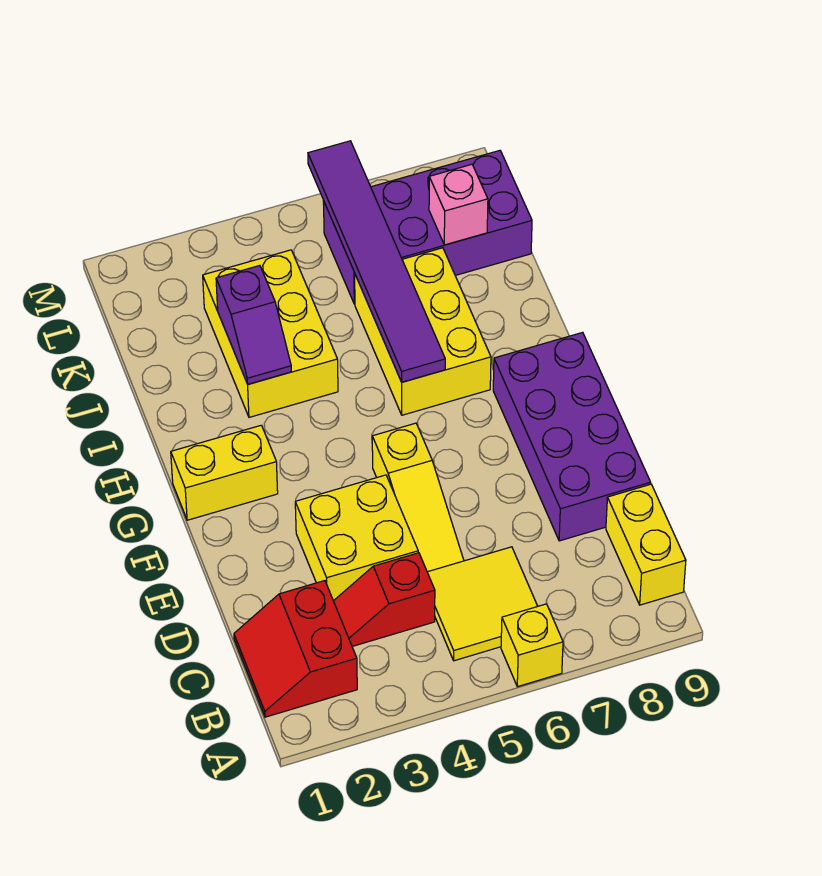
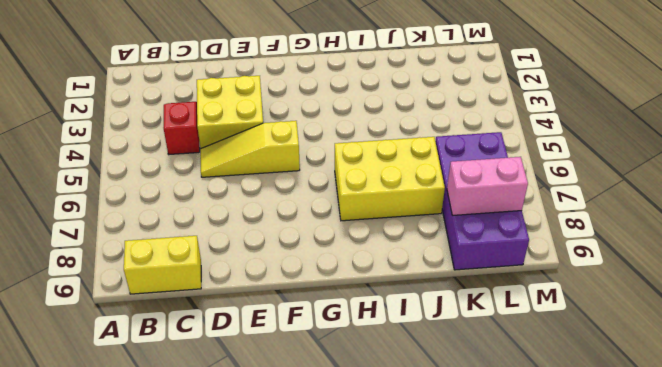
pink 1x2 brick [447,157,528,216] -> pink 1x1 brick [429,164,488,245]
none -> yellow 1x1 brick [501,604,563,687]
none -> red 2x2 slope [234,581,357,717]
none -> yellow 2x2 tile [427,547,538,661]

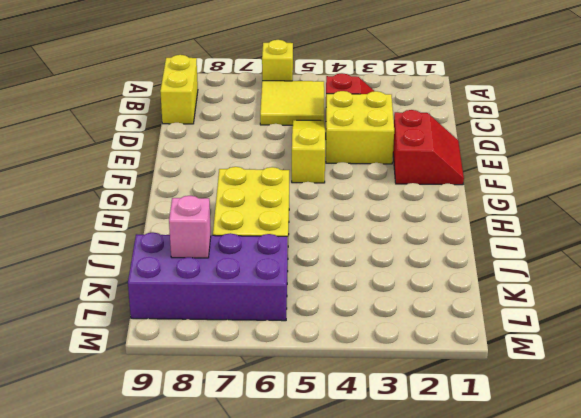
red 2x2 slope [393,110,464,185] -> red 2x2 slope moved to [234,581,357,717]
none -> purple 2x4 brick [493,332,651,541]
none -> yellow 1x2 brick [171,425,278,520]
none -> yellow 2x3 brick [203,250,338,417]

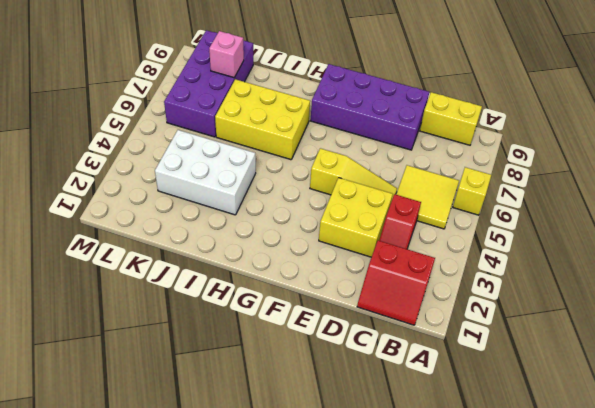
white 2x3 brick [155,130,256,215] -> yellow 2x3 brick [203,250,338,417]
none -> yellow 1x2 brick [171,425,278,520]
none -> purple 1x6 tile [308,141,445,382]
none -> purple 1x2 slope [216,266,291,384]

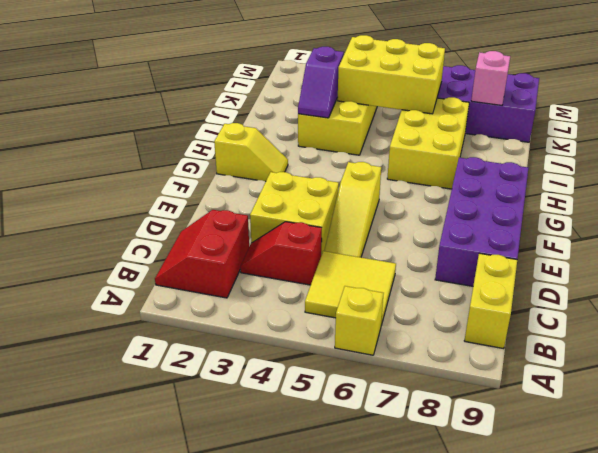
yellow 1x2 slope [214,123,288,182] -> yellow 1x2 brick [171,425,278,520]
yellow 2x3 brick [338,35,445,114] -> purple 1x6 tile [308,141,445,382]

